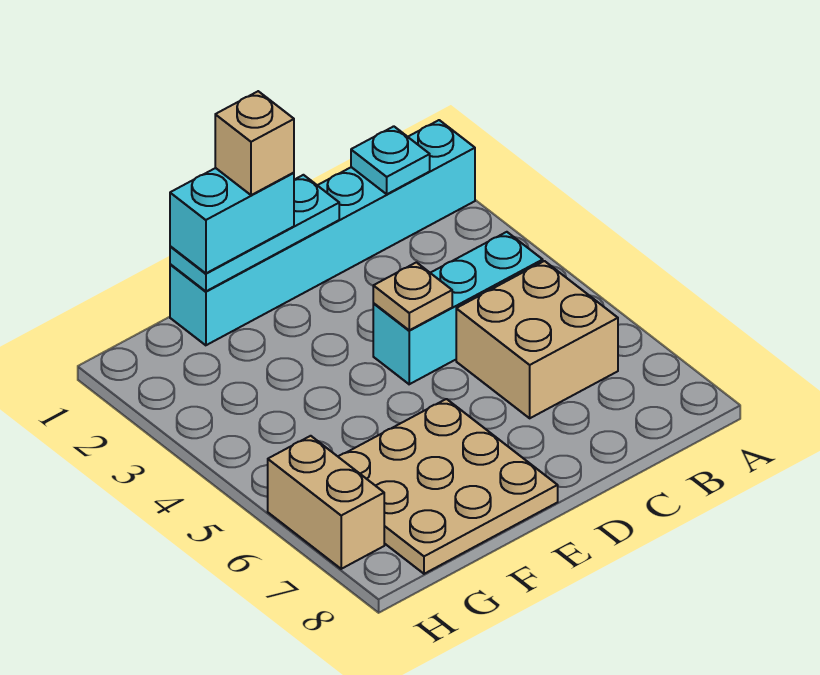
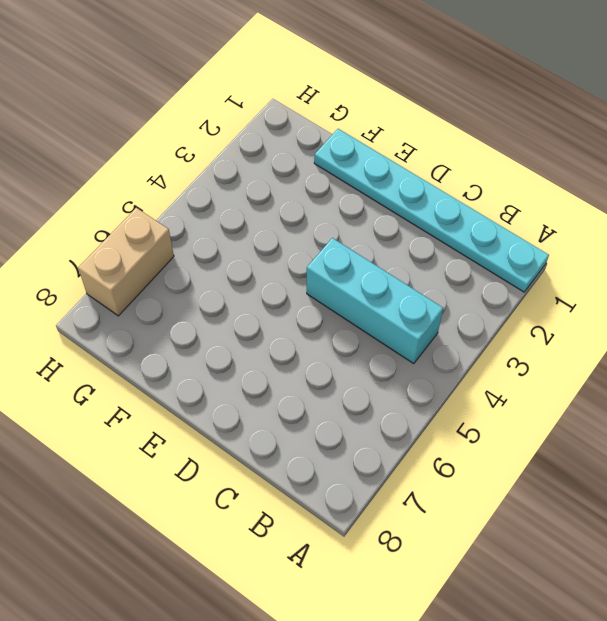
cyan 1x6 plate [314,129,549,292] -> cyan 1x6 brick [170,120,475,345]
none -> tan 2x2 brick [456,261,618,418]
none -> tan 3x3 plate [338,399,558,574]

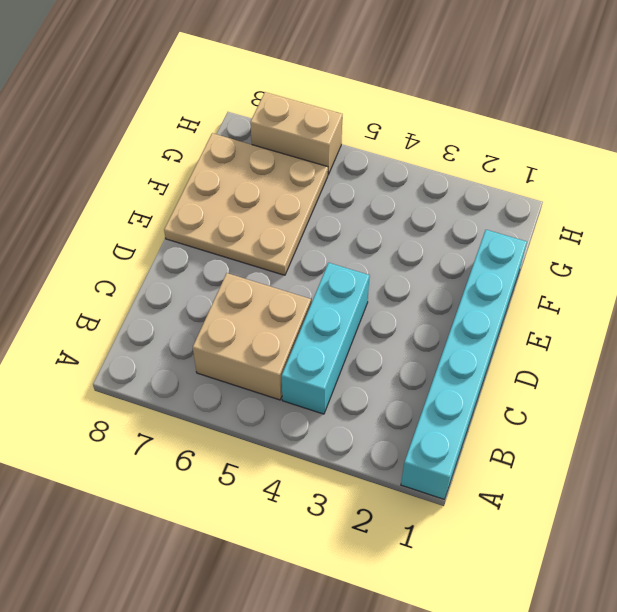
none -> cyan 1x1 plate [351,126,430,194]
none -> cyan 1x3 plate [170,175,339,291]

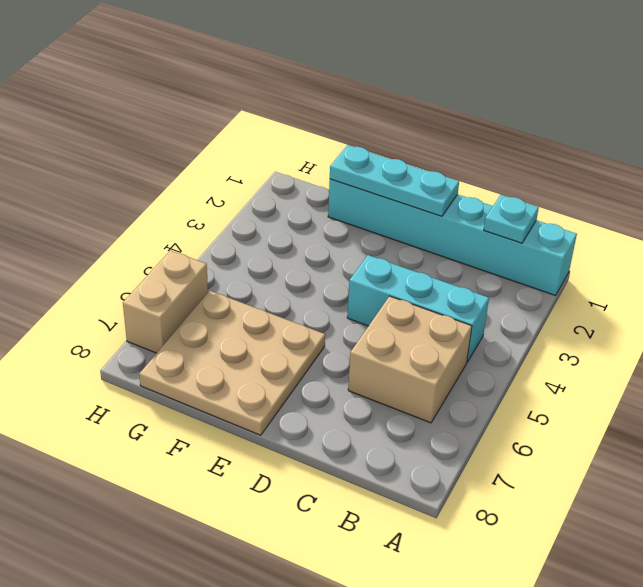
none -> tan 1x1 plate [373,262,452,330]
none -> cyan 1x2 brick [170,168,294,273]

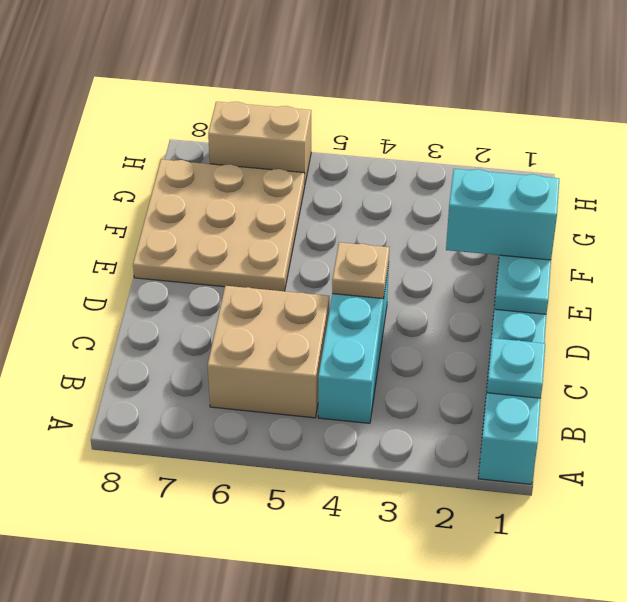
cyan 1x2 brick [446,169,559,260] -> cyan 1x2 brick turned to [170,168,294,273]
none -> tan 1x1 brick [215,91,294,195]

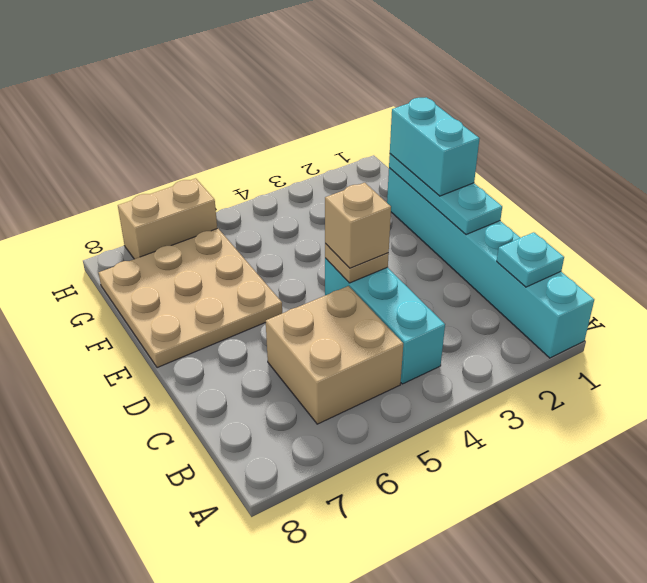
tan 1x1 brick [325,183,391,268] -> tan 1x1 brick moved to [215,91,294,195]

